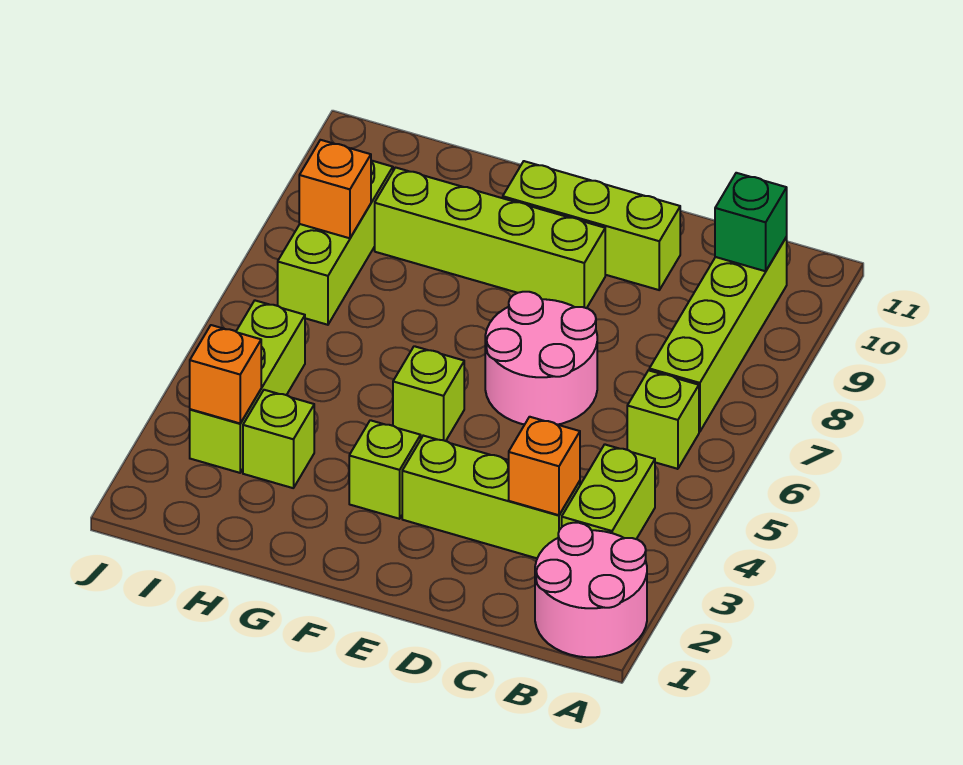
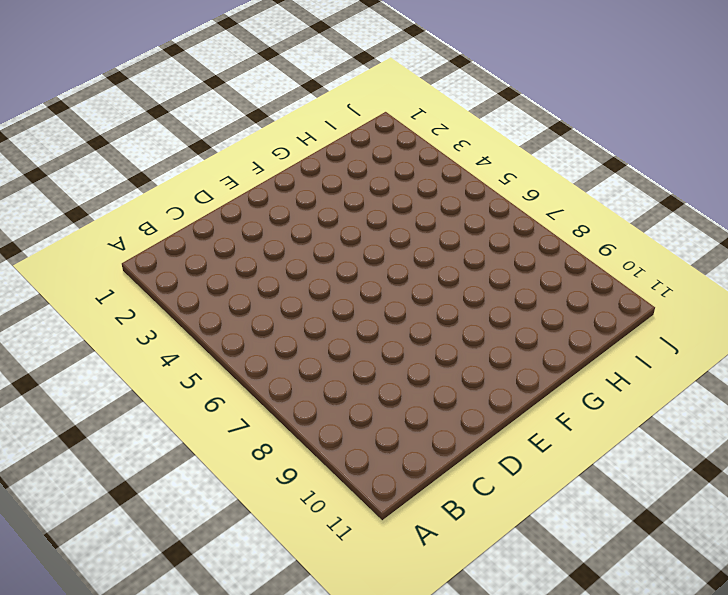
none -> pink 2x2 round brick [535,523,647,657]
none -> lime 1x2 brick [562,444,655,539]
none -> lime 1x1 brick [627,370,699,469]

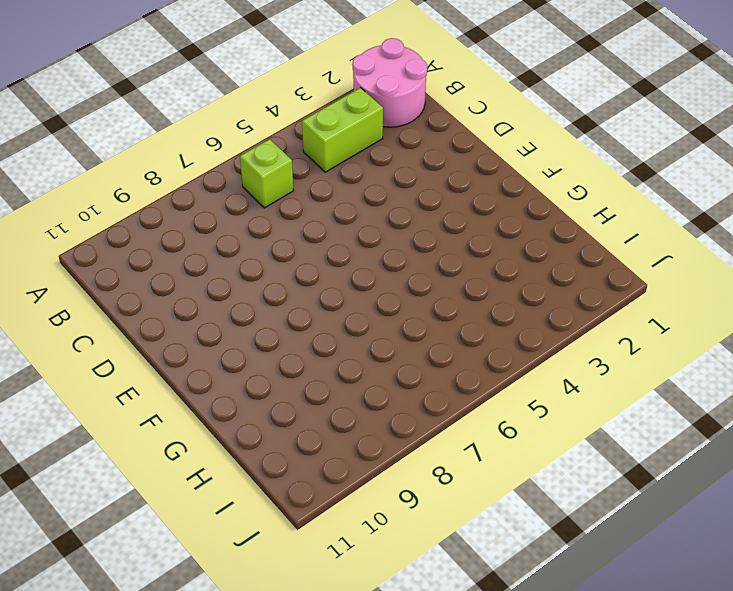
none -> lime 1x4 brick [649,237,787,432]
none -> lime 1x3 brick [402,436,580,558]
none -> pink 2x2 round brick [485,292,597,425]

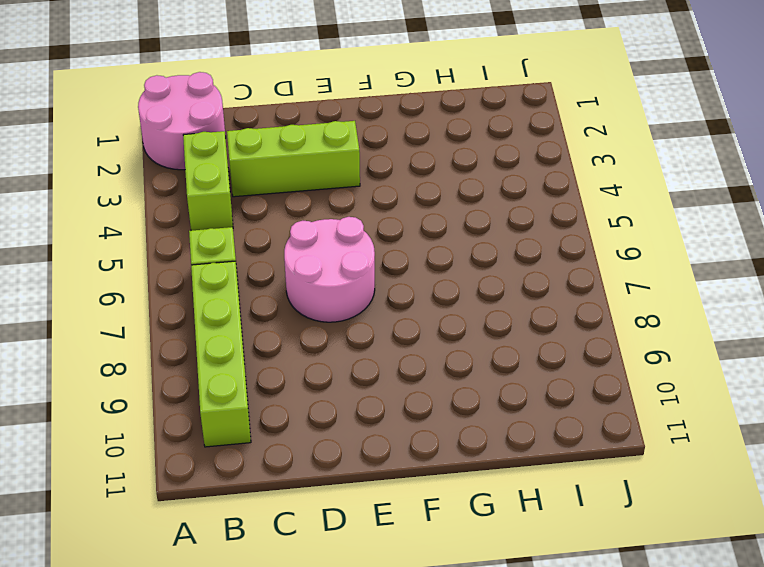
none -> lime 1x3 brick [503,161,680,290]
none -> lime 1x4 brick [375,168,605,308]
none -> lime 1x1 brick [349,420,421,519]

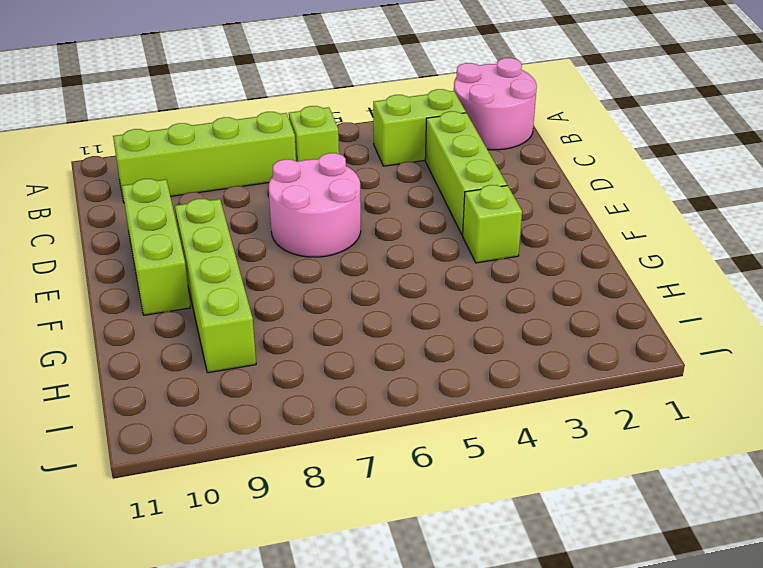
none -> lime 1x1 brick [393,346,464,441]
none -> lime 1x1 brick [243,390,314,488]
none -> lime 1x3 brick [190,301,305,473]

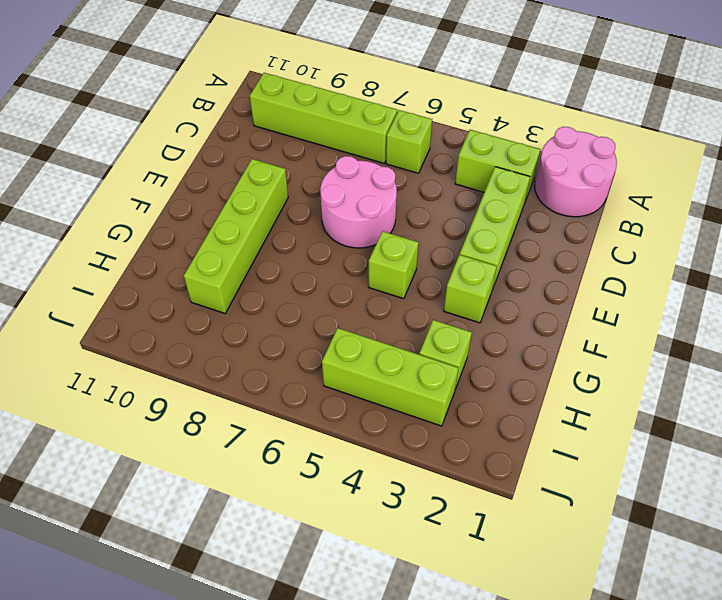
none -> lime 1x3 brick [503,161,680,290]
none -> lime 1x3 brick [278,161,393,325]
none -> green 1x1 brick [715,173,787,271]

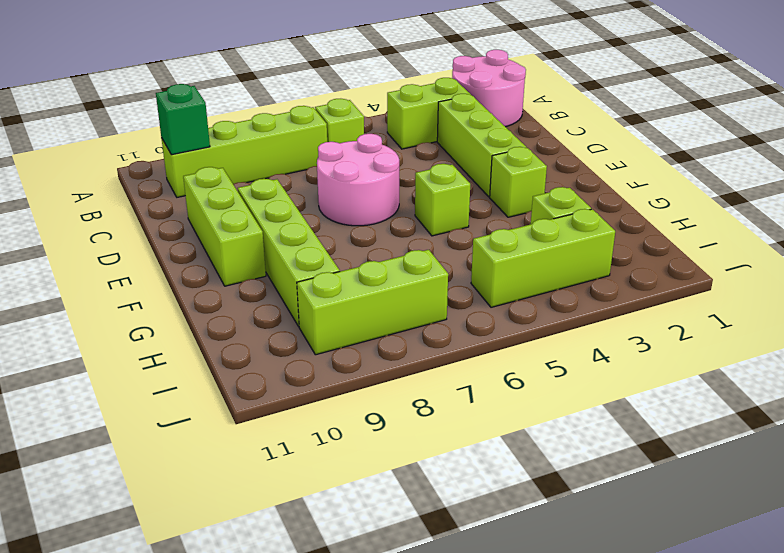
none -> orange 1x1 brick [509,417,580,515]
none -> orange 1x1 brick [190,325,261,423]
none -> orange 1x1 brick [299,140,371,238]

